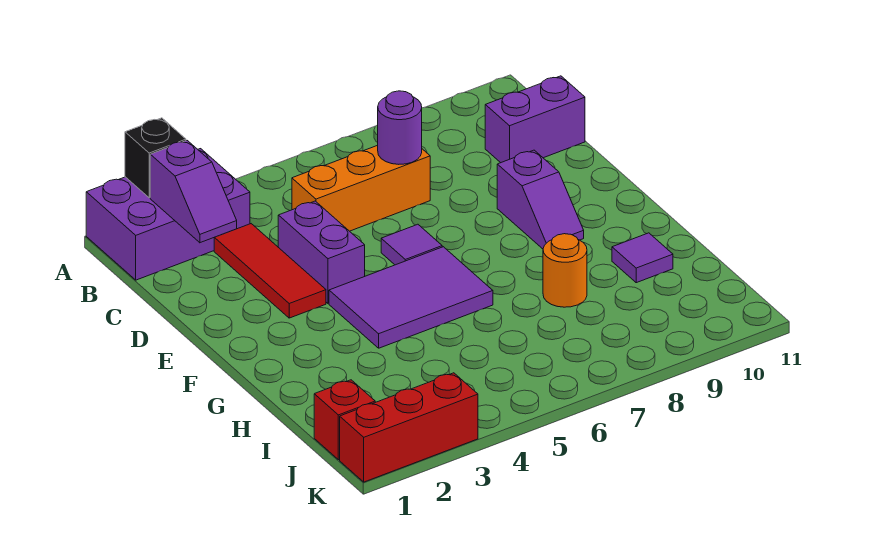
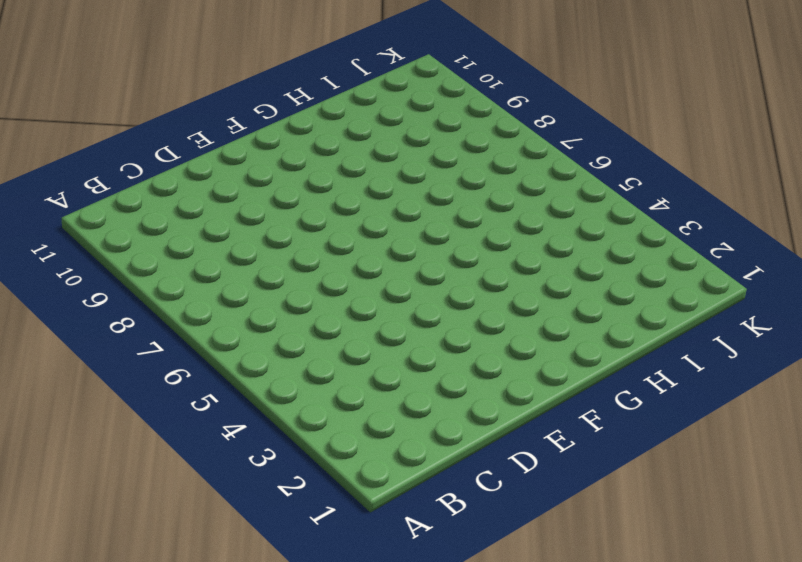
none -> purple 2x3 brick [86,149,250,280]
none -> red 1x3 tile [214,224,326,318]
none -> orange 1x3 brick [292,145,430,231]

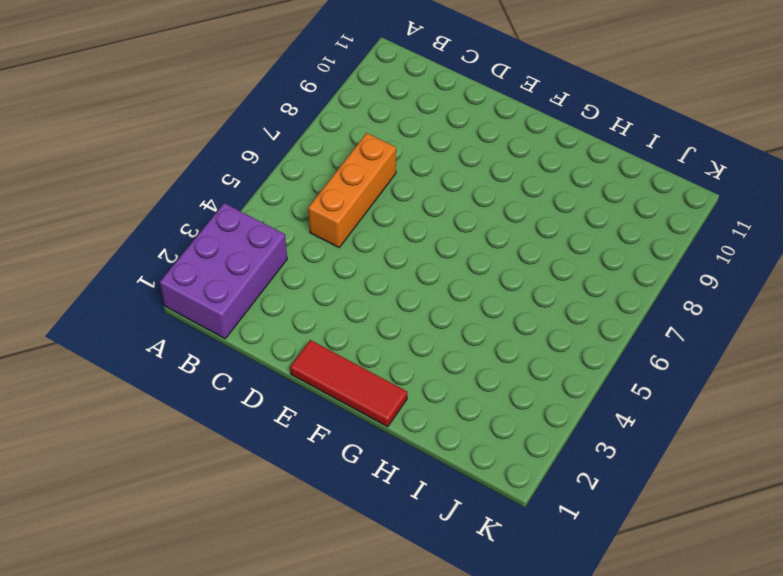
red 1x3 tile [290,340,407,427] -> red 1x3 tile moved to [214,224,326,318]
none -> purple 1x2 brick [485,76,585,163]
none -> purple 1x2 brick [278,201,365,303]
none -> purple 1x1 tile [381,224,442,265]

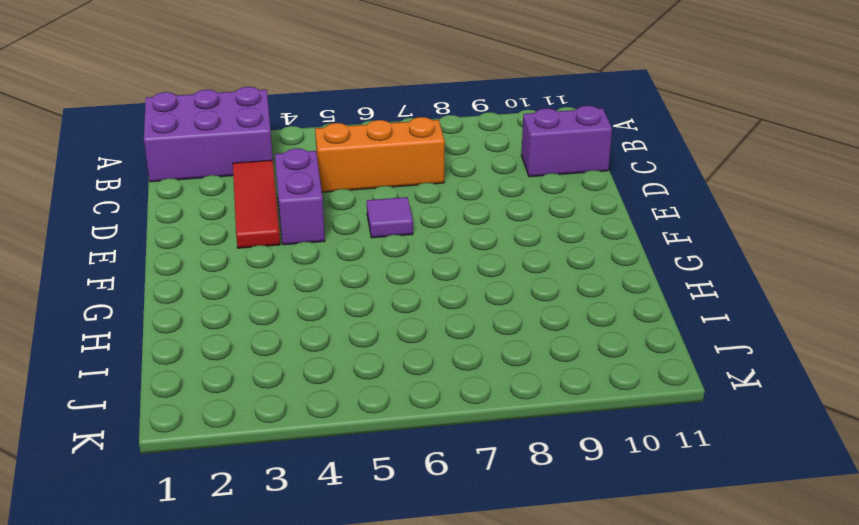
none -> purple 1x2 slope [497,150,584,249]
none -> purple 2x3 tile [329,247,493,348]
none -> orange 1x1 round brick [543,234,587,307]

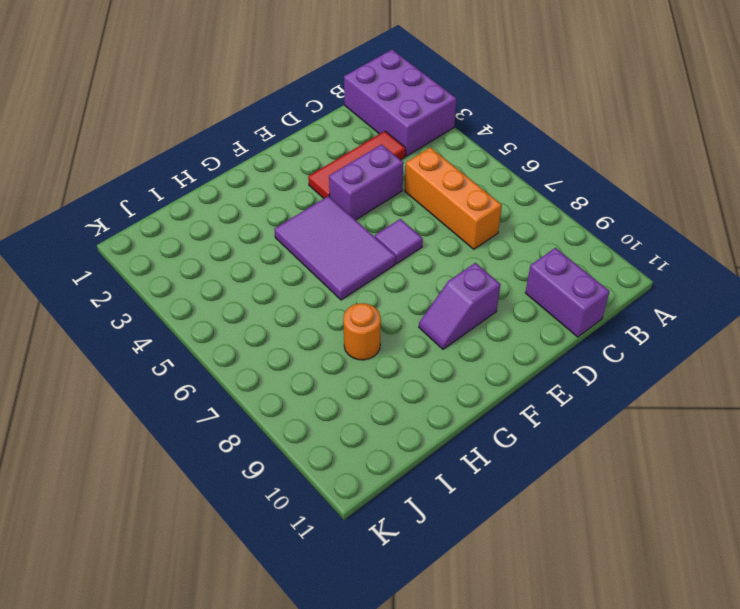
none -> purple 1x1 tile [612,233,673,283]
none -> red 1x1 brick [314,380,375,460]
none -> red 1x3 brick [340,373,478,482]

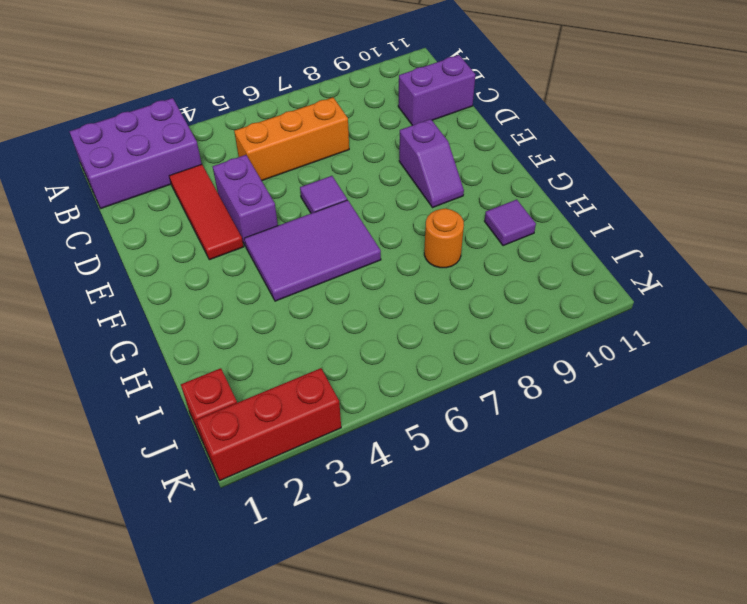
none -> black 1x1 brick [125,118,186,198]
none -> purple 1x2 slope [150,141,237,243]
none -> purple 1x1 round brick [378,91,422,164]

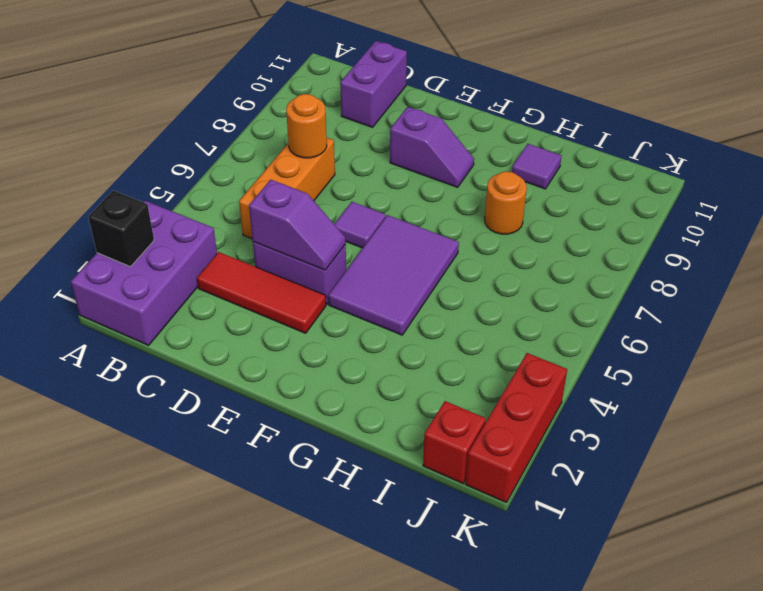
orange 1x1 round brick [286,94,327,158] -> purple 1x1 round brick [378,91,422,164]
purple 1x2 slope [249,180,346,270] -> purple 1x2 slope moved to [150,141,237,243]

